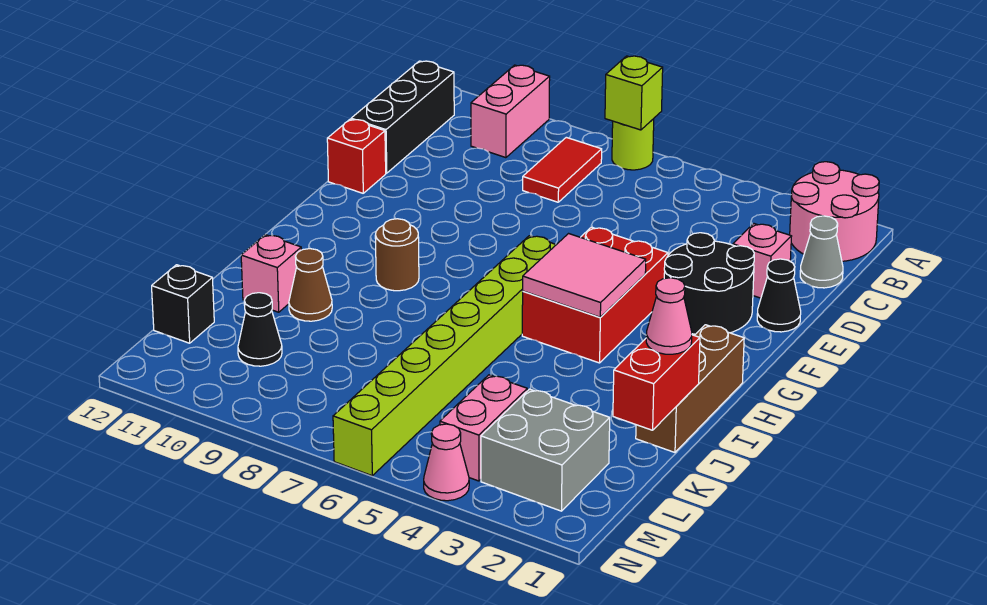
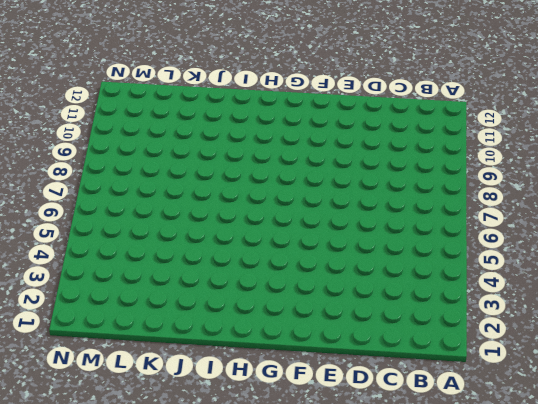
none -> pink 2x2 round brick [790,162,879,261]
none -> lime 1x1 round brick [612,119,654,170]
none -> pink 1x2 brick [471,65,550,158]

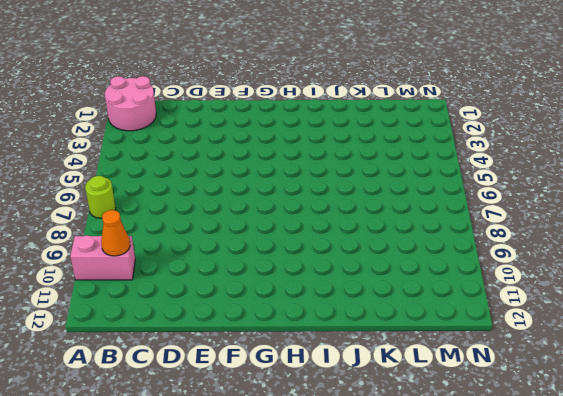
orange 1x1 cone [101,210,130,256] -> none
none -> red 1x2 tile [523,137,602,202]
none -> black 1x3 brick [351,61,454,173]
none -> grey 1x1 cone [800,216,843,288]

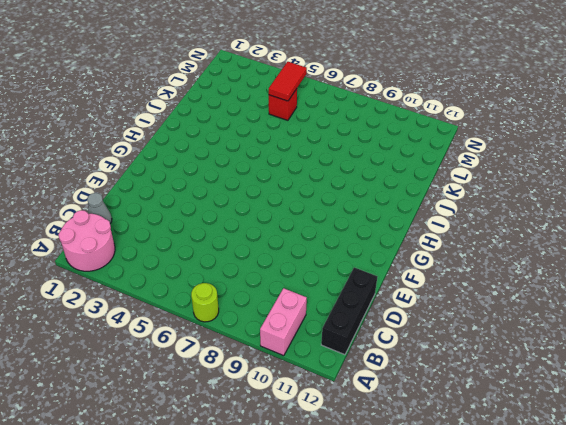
red 1x1 brick [269,89,297,120] -> red 1x1 brick moved to [327,119,386,193]
red 1x2 tile [269,62,307,101] -> red 1x2 tile moved to [523,137,602,202]
none -> pink 1x1 brick [733,224,792,298]
none -> black 1x1 cone [757,259,801,332]
none -> black 2x2 round brick [664,233,754,334]

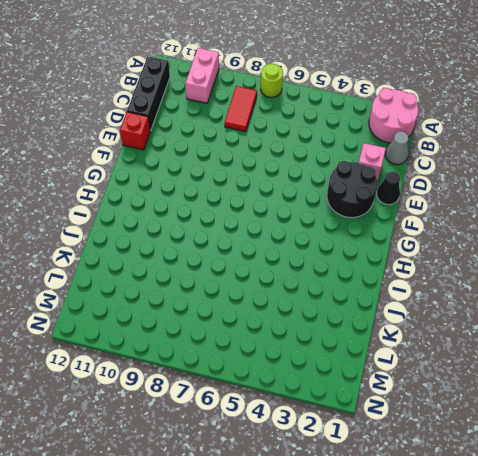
none -> red 2x3 brick [522,227,668,363]
none -> lime 1x8 brick [333,236,556,476]
none -> brown 1x3 brick [636,325,744,452]

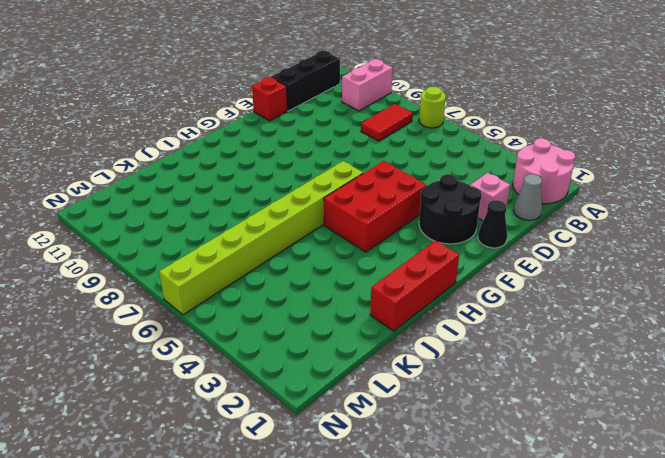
red 1x3 brick [370,241,459,331] -> brown 1x3 brick [636,325,744,452]
none -> brown 1x1 round brick [375,219,419,291]
none -> brown 1x1 cone [289,249,332,321]
none -> pink 1x1 brick [241,235,301,312]

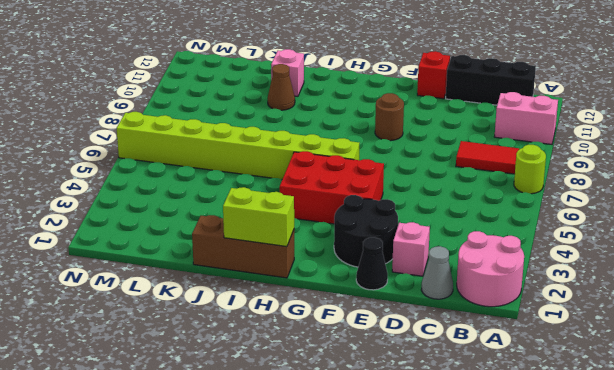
brown 1x1 round brick [375,93,404,141] -> brown 1x1 round brick moved to [375,219,419,291]
lime 1x2 brick [223,187,294,247] -> none
none -> grey 2x2 brick [481,389,610,511]
none -> pink 1x2 brick [440,375,527,481]
none -> black 1x1 cone [238,293,282,366]

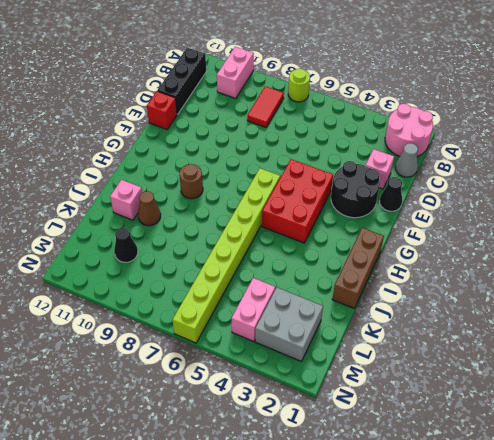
none -> black 1x1 brick [152,265,214,343]
none -> pink 1x1 cone [424,424,469,501]
none -> lime 1x1 brick [605,56,663,130]

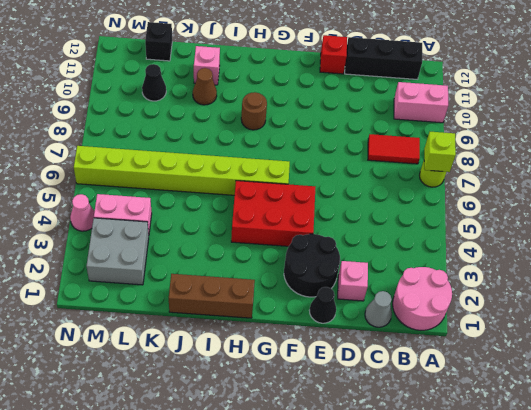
none -> pink 2x2 tile [523,234,646,317]
none -> red 1x2 brick [613,335,700,430]
none -> pink 1x1 cone [646,278,692,354]

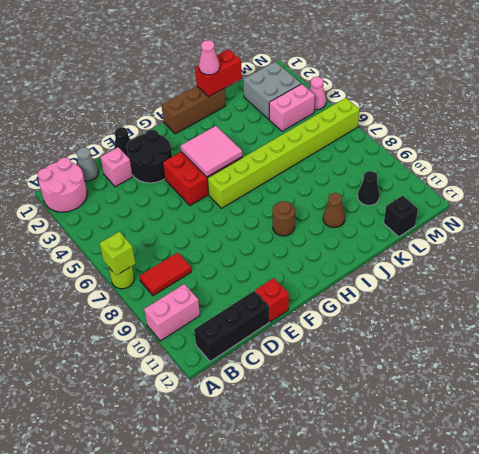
none -> pink 1x1 brick [241,235,301,312]

